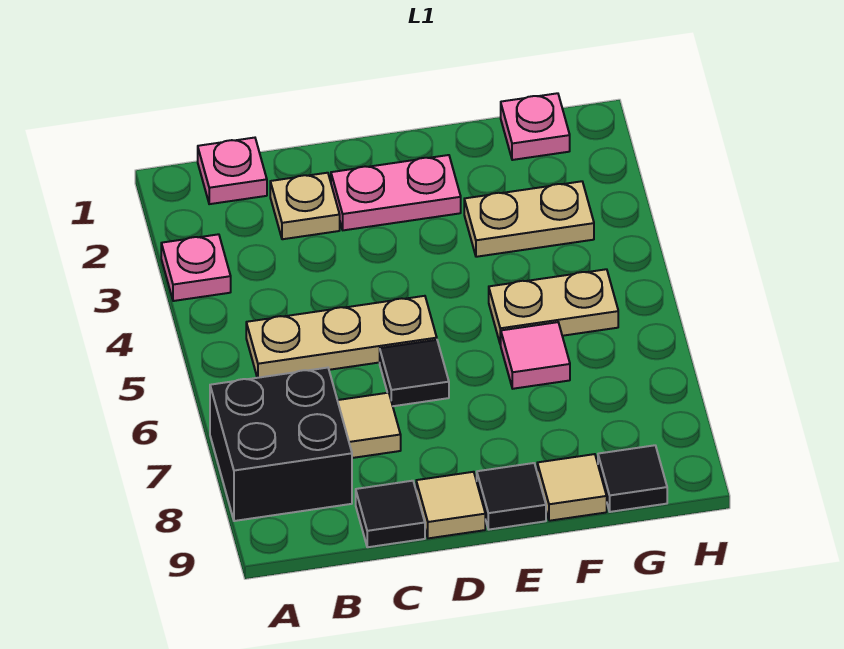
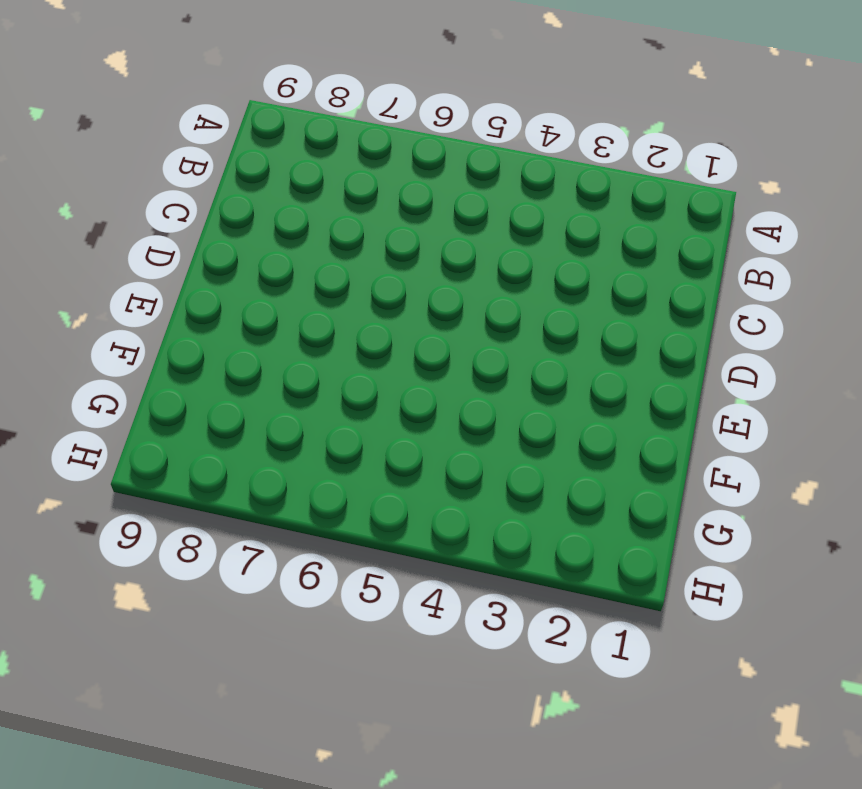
none -> pink 1x1 plate [161,234,231,301]
none -> black 2x2 brick [210,368,352,521]
none -> pink 1x1 plate [198,138,267,204]

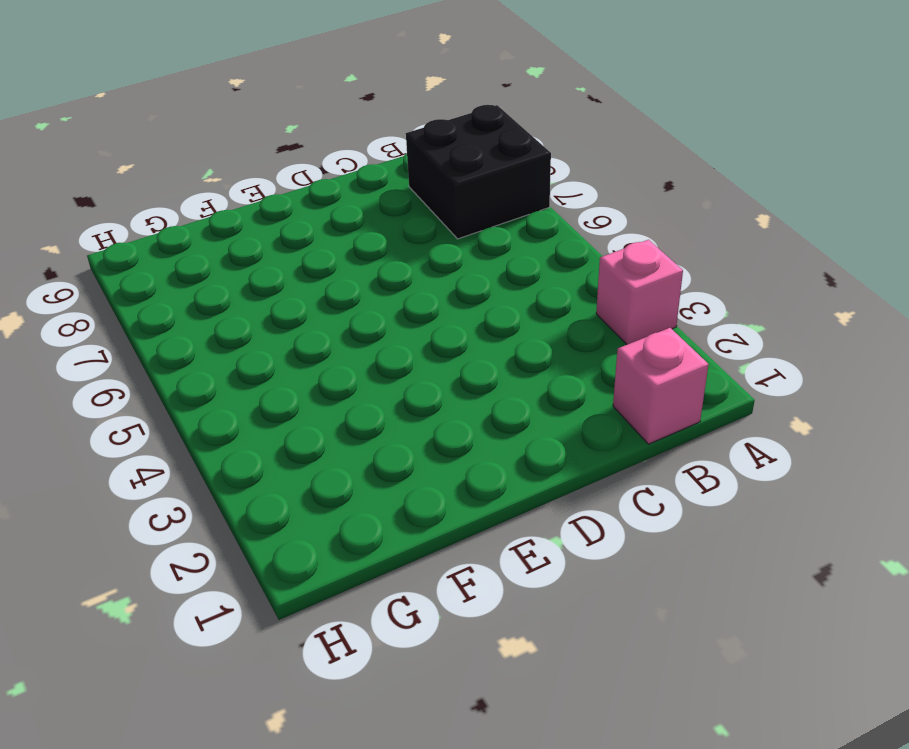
pink 1x1 brick [596,240,683,345] -> pink 1x1 plate [161,234,231,301]
pink 1x1 brick [613,328,709,444] -> pink 1x1 plate [198,138,267,204]
none -> tan 1x3 plate [246,296,437,378]
none -> tan 1x1 plate [270,173,340,239]
none -> tan 1x1 tile [337,393,401,458]

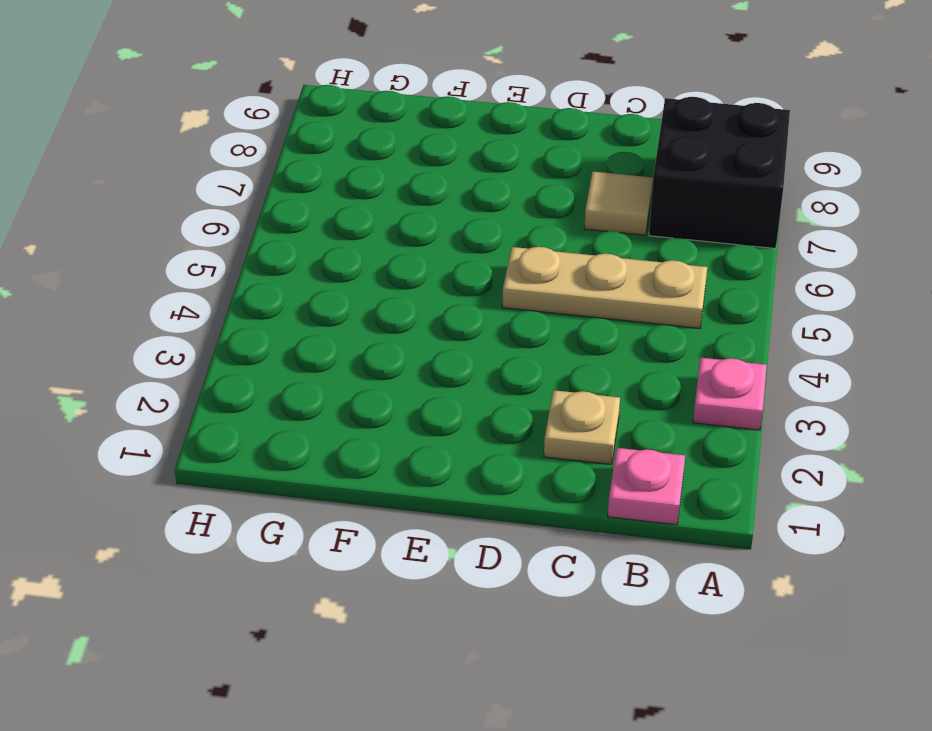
none -> black 1x1 tile [356,481,425,547]
none -> pink 1x2 plate [331,155,461,230]
none -> black 1x1 tile [380,340,449,406]

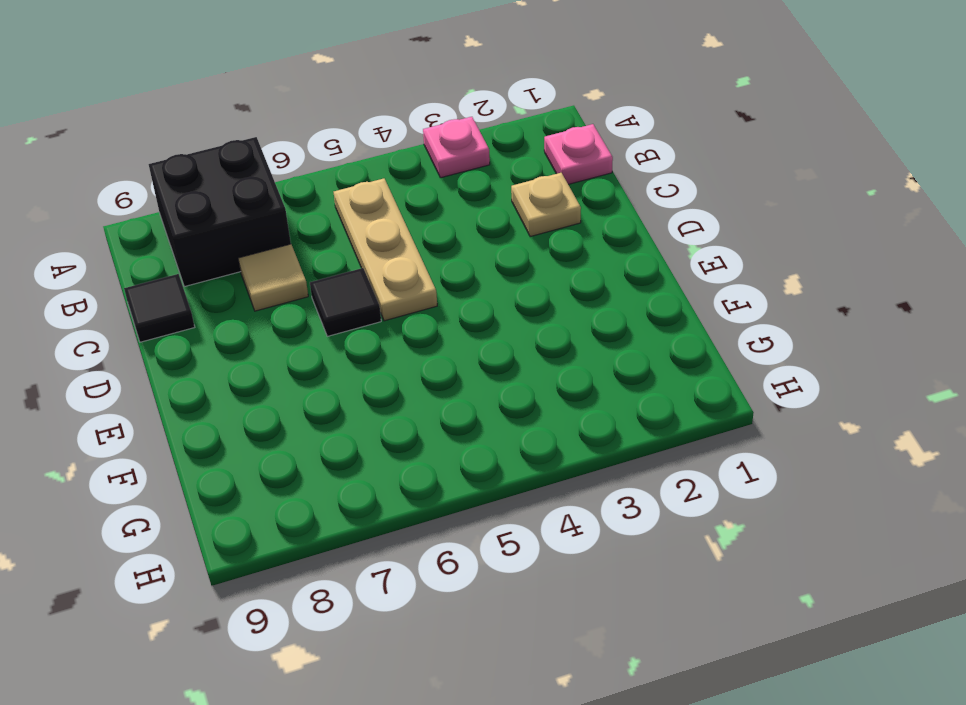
none -> pink 1x2 plate [331,155,461,230]
none -> tan 1x1 tile [416,472,485,538]
none -> black 1x1 tile [477,463,546,530]

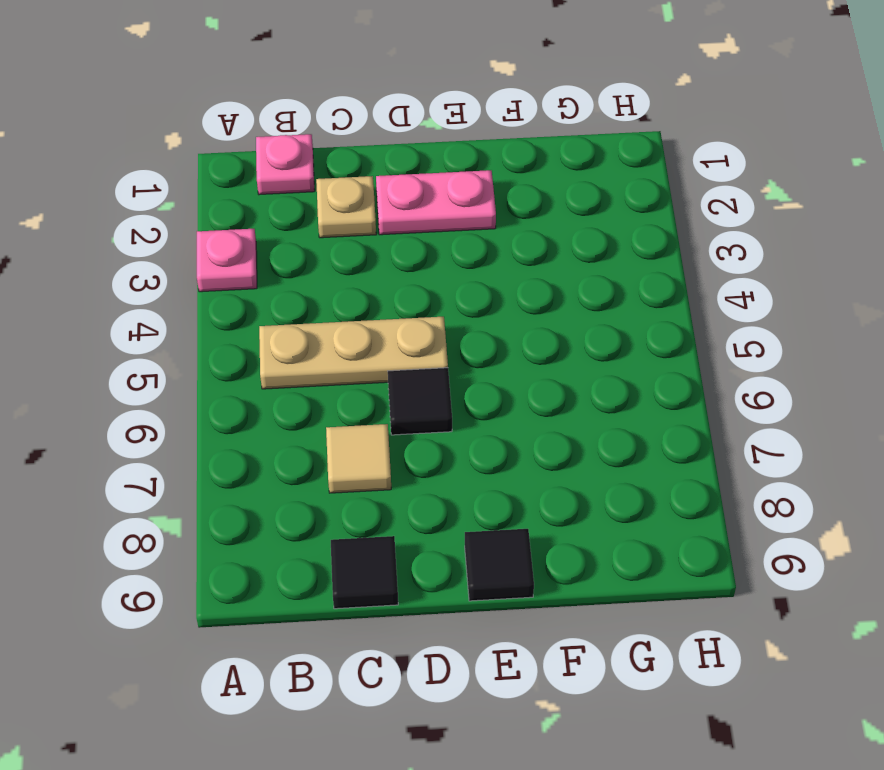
none -> black 2x2 brick [210,368,352,521]
none -> tan 1x1 tile [416,472,485,538]
none -> tan 1x2 plate [464,181,594,257]

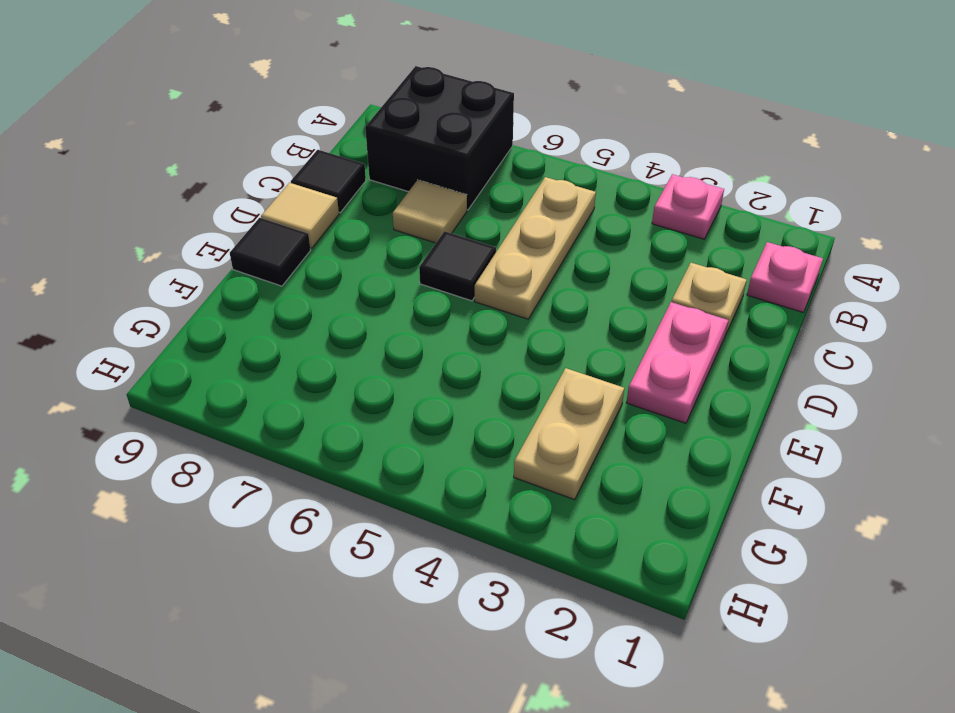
none -> tan 1x2 plate [489,269,618,344]
none -> pink 1x1 tile [500,322,570,389]
none -> tan 1x1 tile [537,454,607,521]

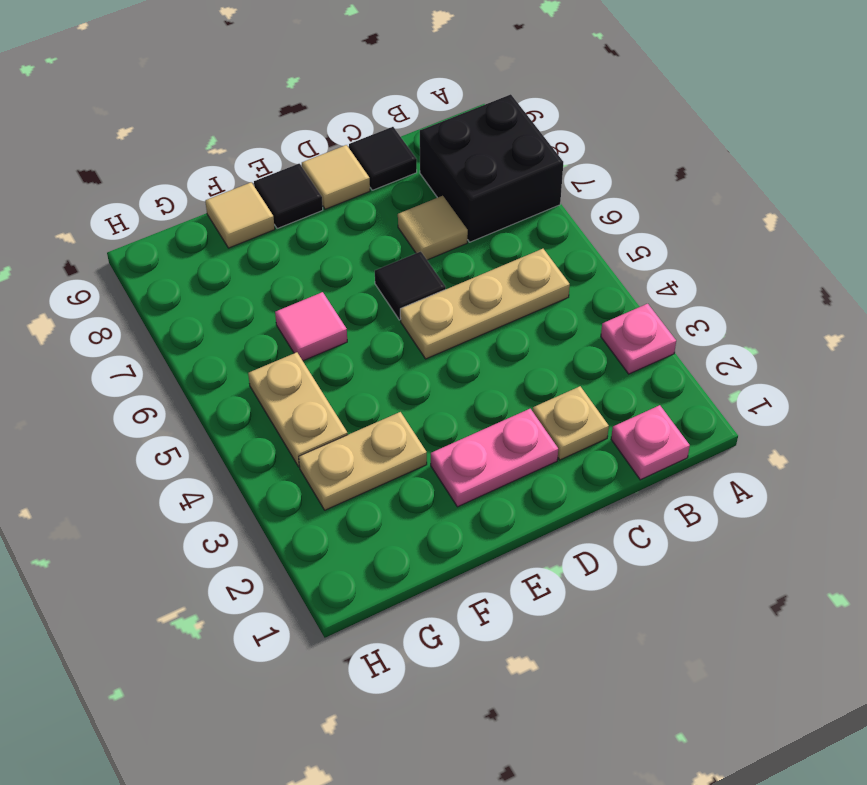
tan 1x2 plate [248,352,348,467] -> tan 1x2 plate turned to [489,269,618,344]
none -> pink 1x1 plate [501,93,570,160]
none -> black 1x1 tile [598,445,667,512]

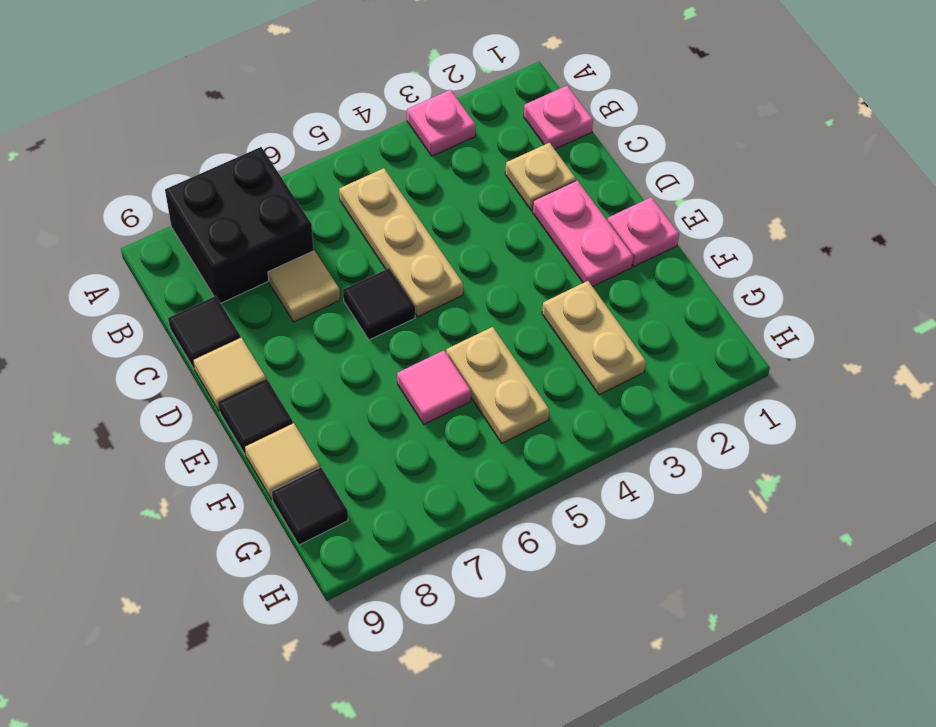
pink 1x1 plate [608,197,679,267] -> pink 1x1 plate moved to [501,93,570,160]

